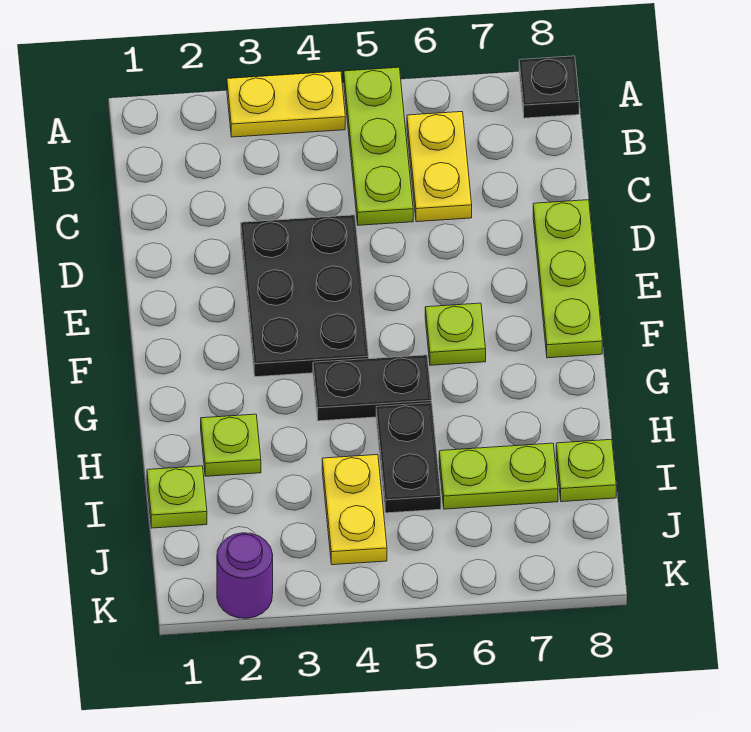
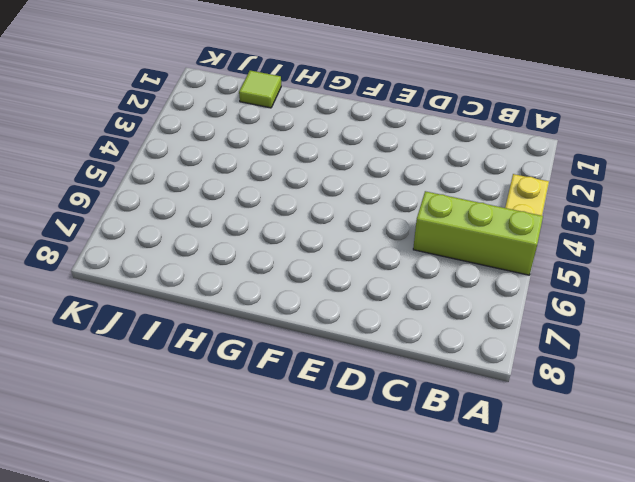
lime 1x3 brick [413,191,543,275] -> lime 1x3 plate [344,67,413,225]
lime 1x1 tile [239,70,281,108] -> lime 1x1 plate [147,466,207,528]
none -> black 1x1 plate [519,56,579,118]
none -> yellow 1x2 plate [407,112,472,222]
none -> black 2x3 plate [241,215,369,377]

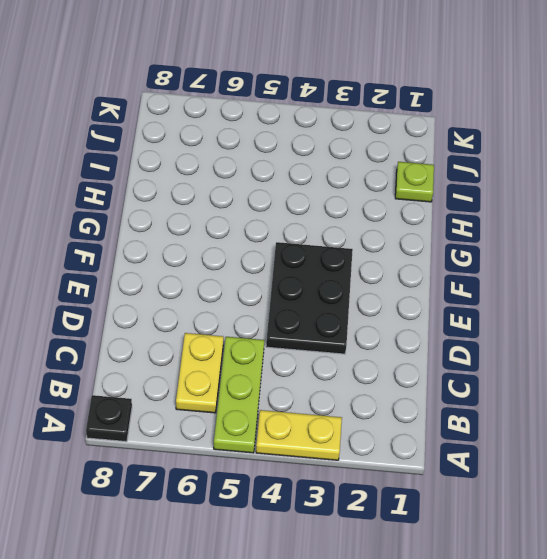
none -> lime 1x3 plate [533,200,602,358]
none -> lime 1x1 plate [425,303,486,365]
none -> black 1x2 plate [313,355,432,421]

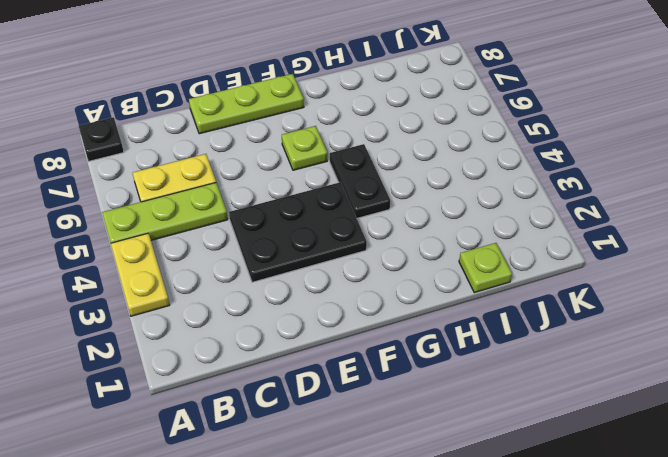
none -> lime 1x1 plate [201,414,261,476]
none -> black 1x2 plate [376,403,441,513]
none -> yellow 1x2 plate [322,455,387,565]

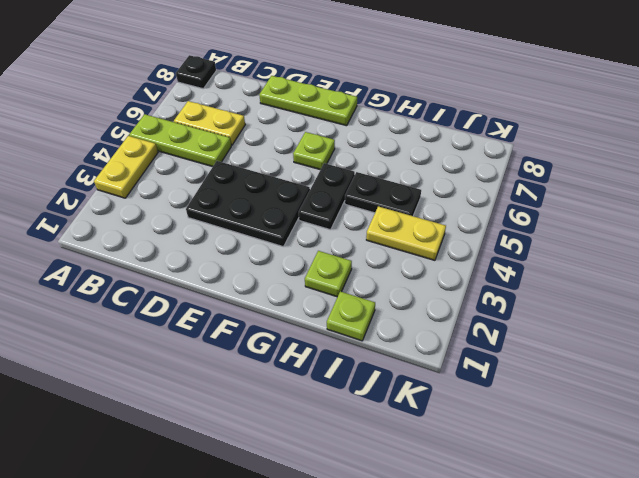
none -> lime 1x2 plate [439,443,558,509]
none -> lime 1x1 plate [556,439,616,502]
none -> purple 1x1 round brick [217,533,273,618]

